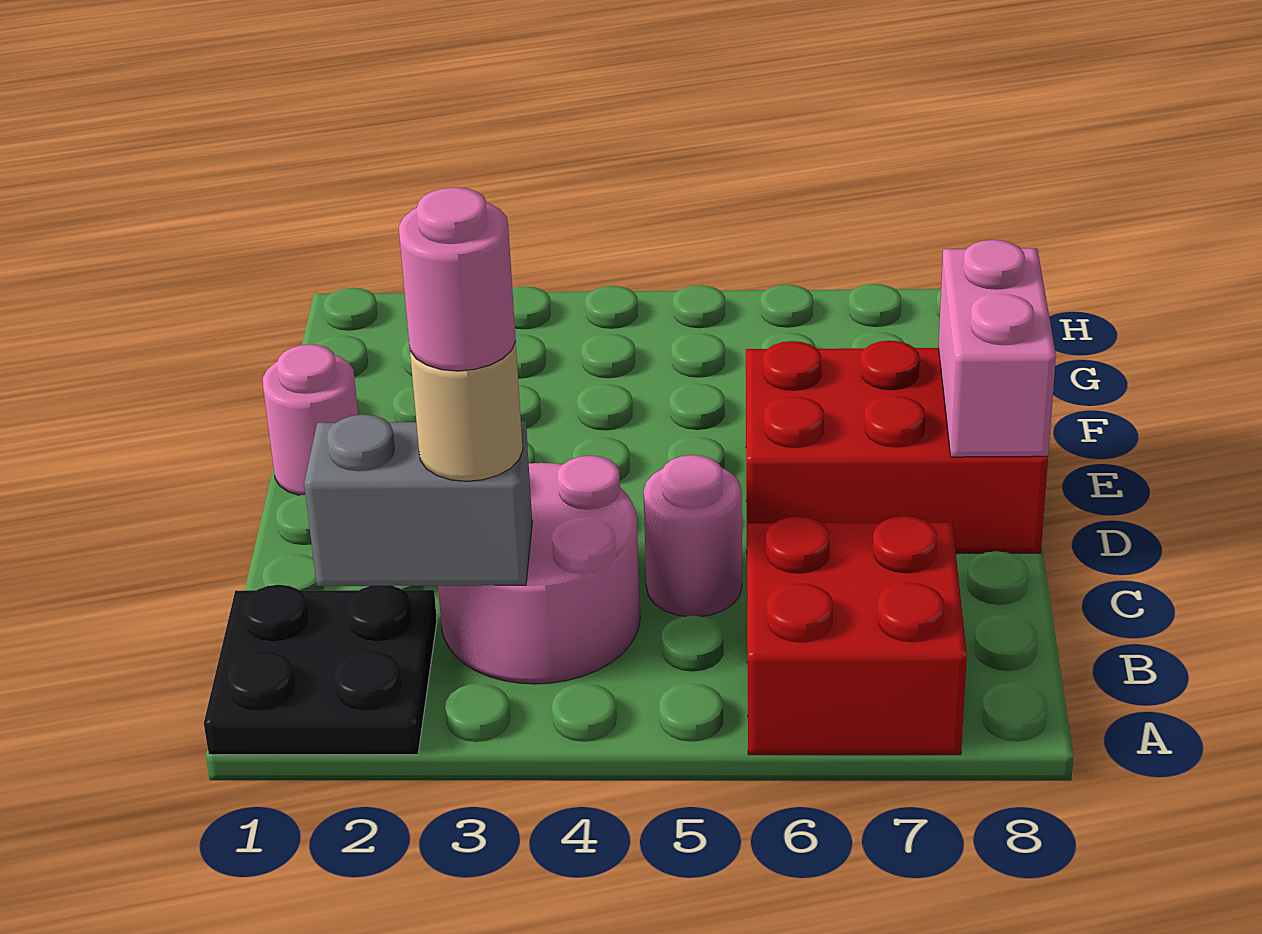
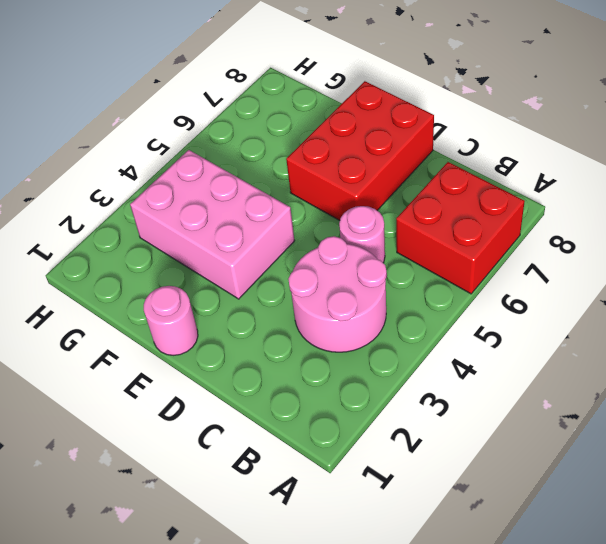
pink 2x3 brick [130,150,295,299] -> none
none -> black 2x2 plate [204,585,437,755]
none -> grey 1x2 brick [304,415,532,586]

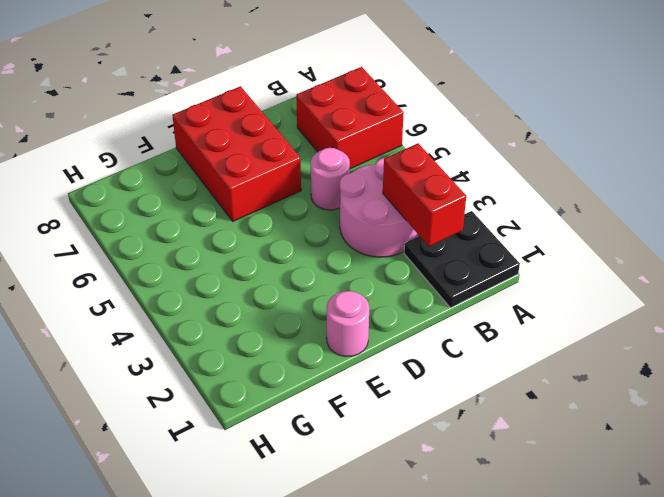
red 1x2 brick [383,144,466,246] -> grey 1x2 brick [304,415,532,586]
none -> pink 1x2 brick [938,240,1056,457]
none -> tan 1x1 round brick [410,341,523,481]

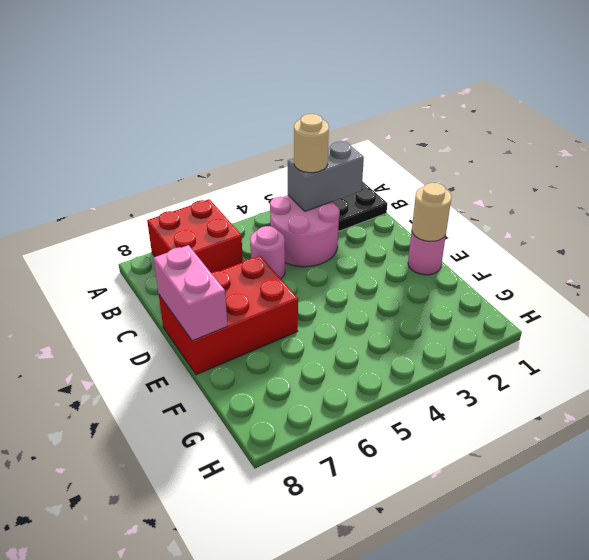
tan 1x1 round brick [412,183,452,242] -> none
none -> pink 1x1 round brick [399,187,516,371]

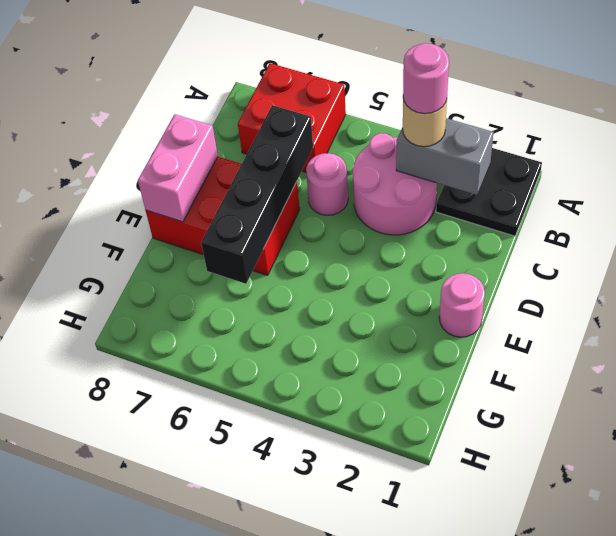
black 1x4 brick [201,105,313,284] -> none

